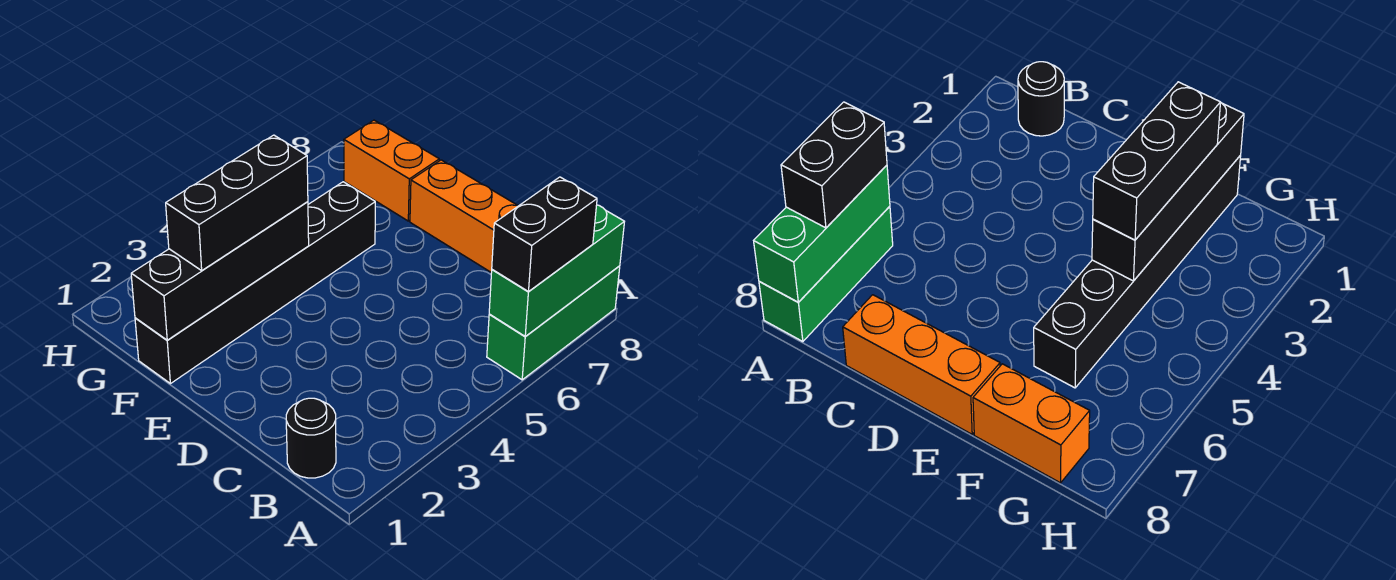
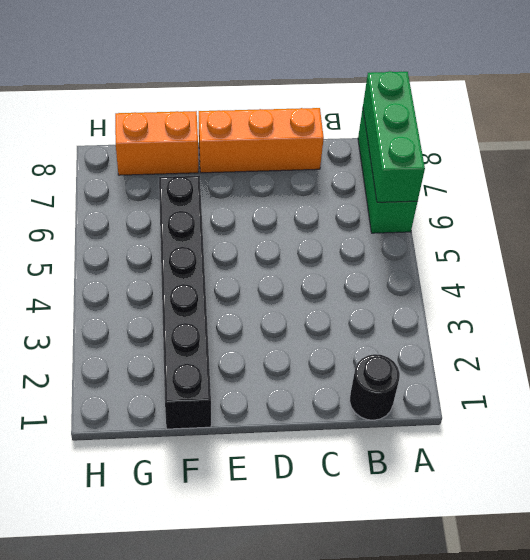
none -> black 1x4 brick [131,202,309,340]
none -> black 1x2 brick [492,177,597,292]

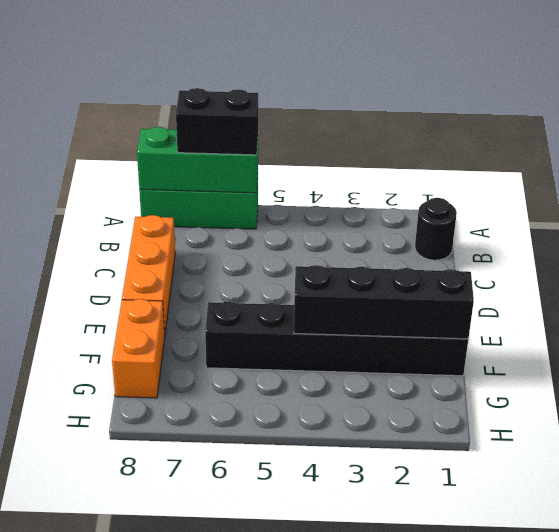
none -> black 1x3 brick [166,135,308,270]

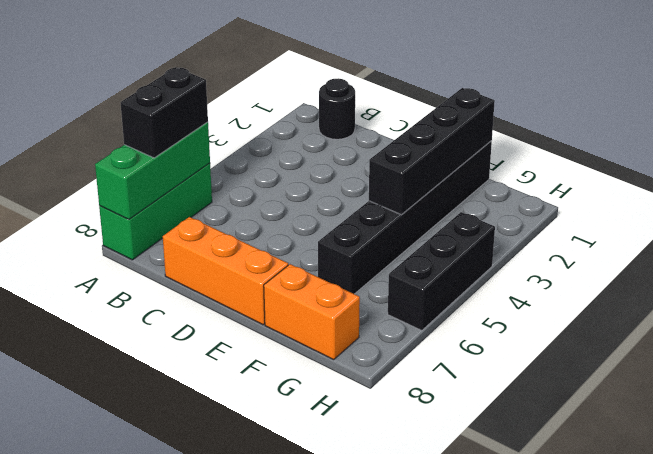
black 1x3 brick [388,212,495,331] -> black 1x3 brick moved to [166,135,308,270]

